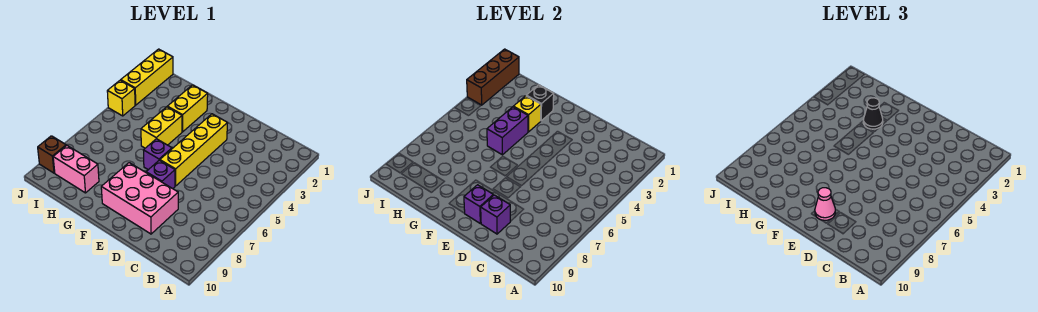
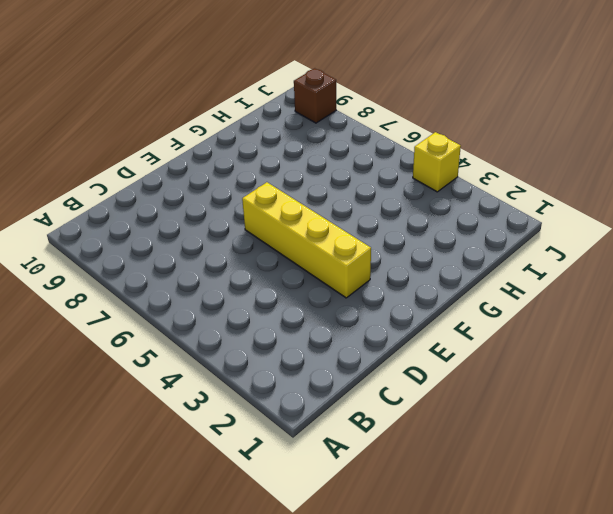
none -> pink 2x3 brick [101,163,178,234]
none -> purple 1x1 brick [146,160,175,189]
none -> purple 1x1 brick [143,139,172,170]

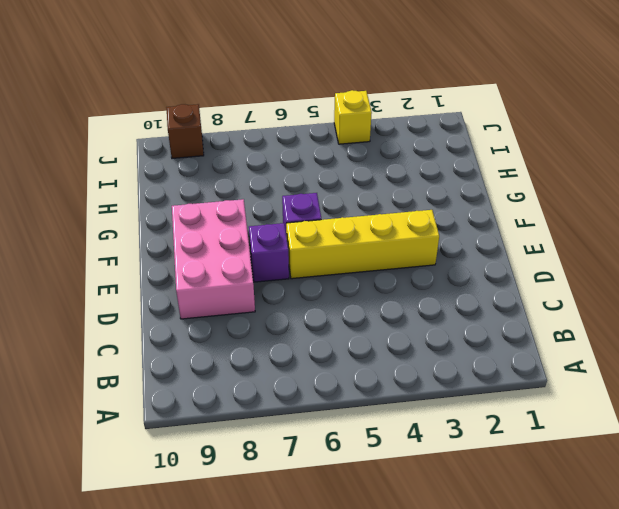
none -> yellow 1x2 brick [167,85,208,132]
none -> yellow 1x2 brick [141,107,182,148]
none -> pink 1x2 brick [53,146,99,193]

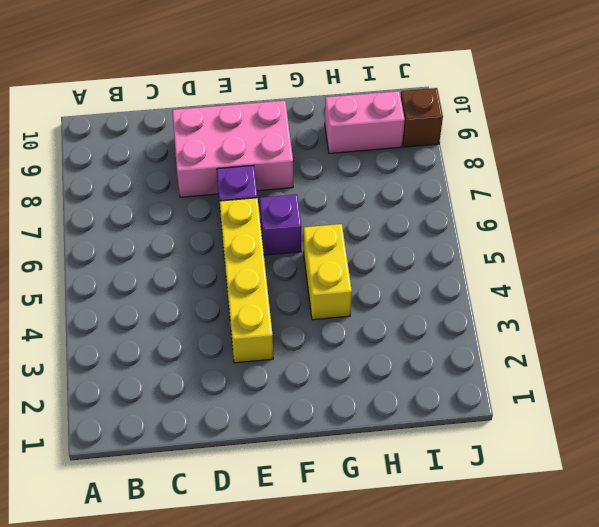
none -> yellow 1x2 brick [167,85,208,132]
none -> yellow 1x3 brick [121,49,173,105]
none -> yellow 1x1 brick [107,80,135,116]

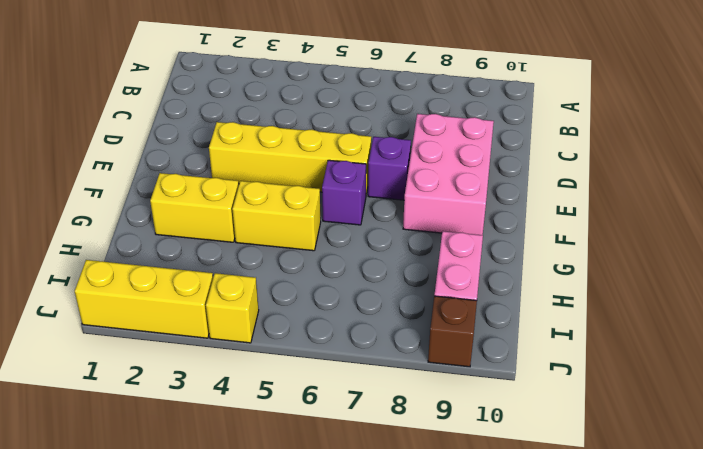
none -> purple 1x1 brick [481,195,510,234]
none -> purple 1x1 brick [464,185,493,224]
none -> black 1x1 brick [526,85,554,121]

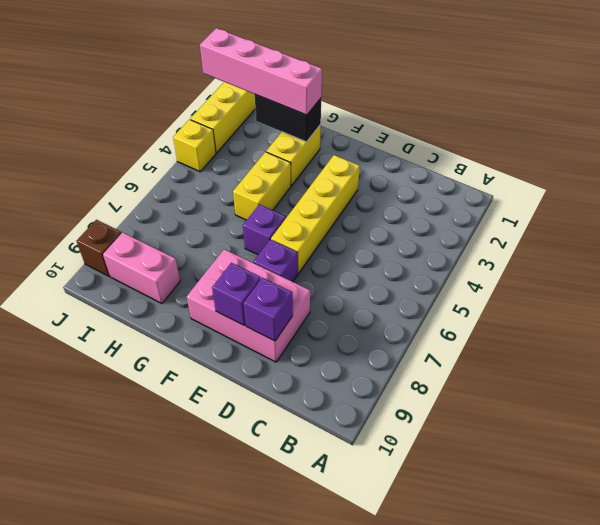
black 1x2 brick [255,95,321,142] -> black 1x1 brick [526,85,554,121]
pink 1x4 brick [200,28,322,115] -> none
none -> yellow 1x1 brick [513,96,541,132]
none -> purple 1x2 brick [487,107,528,155]
none -> brown 1x3 brick [467,49,519,105]

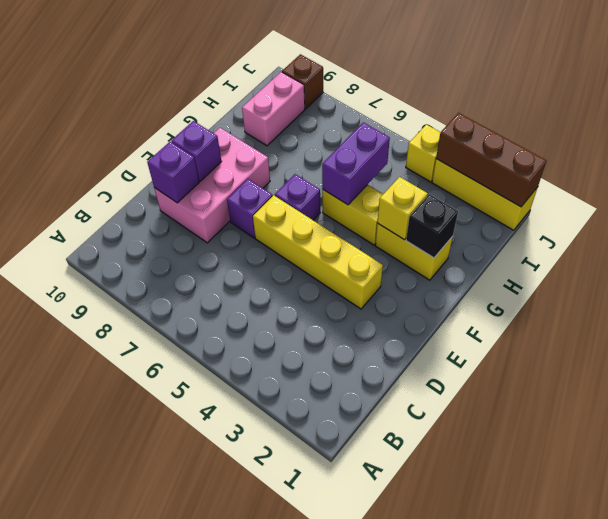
purple 1x2 brick [322,122,390,205] -> purple 1x2 brick turned to [487,107,528,155]
none -> pink 1x1 cone [815,188,835,220]
none -> black 1x1 cone [863,98,883,129]

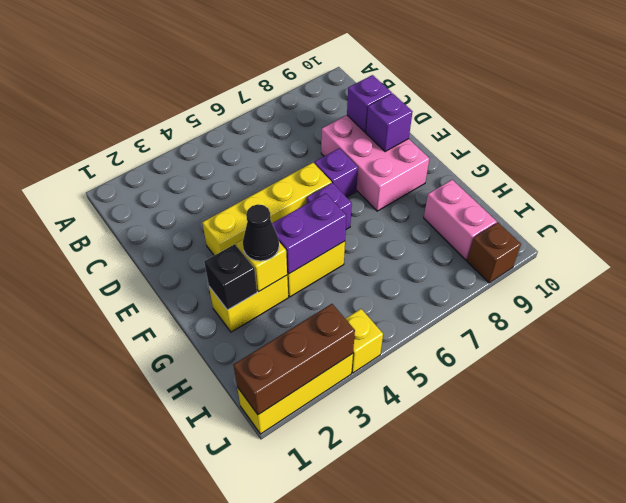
none -> pink 1x1 cone [815,188,835,220]

